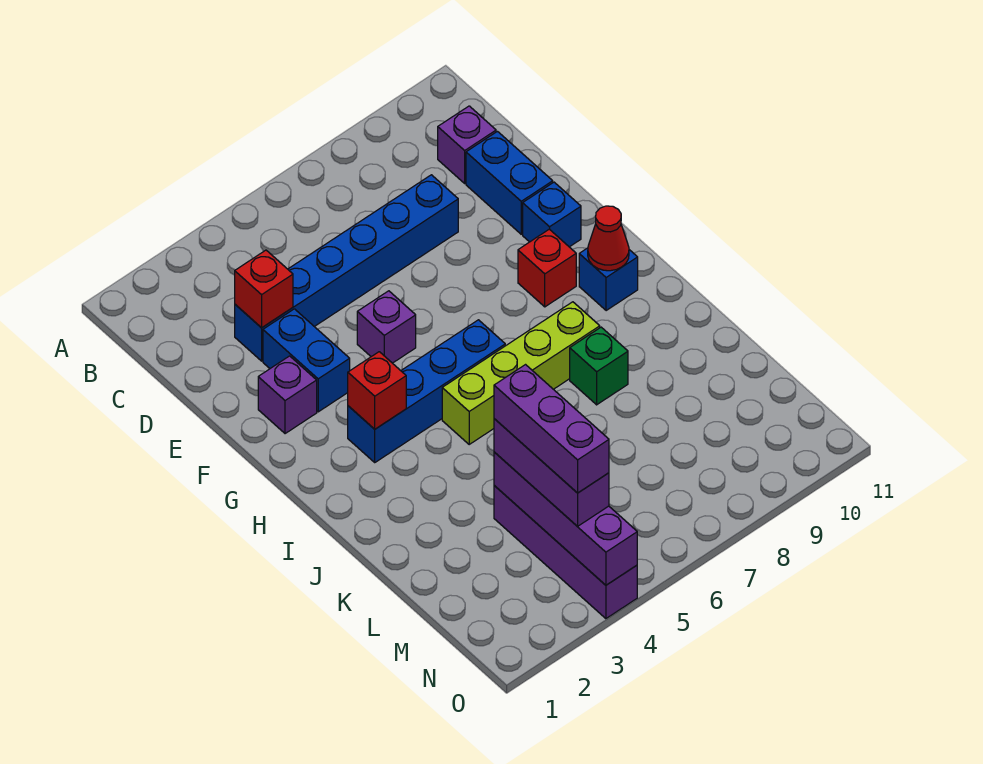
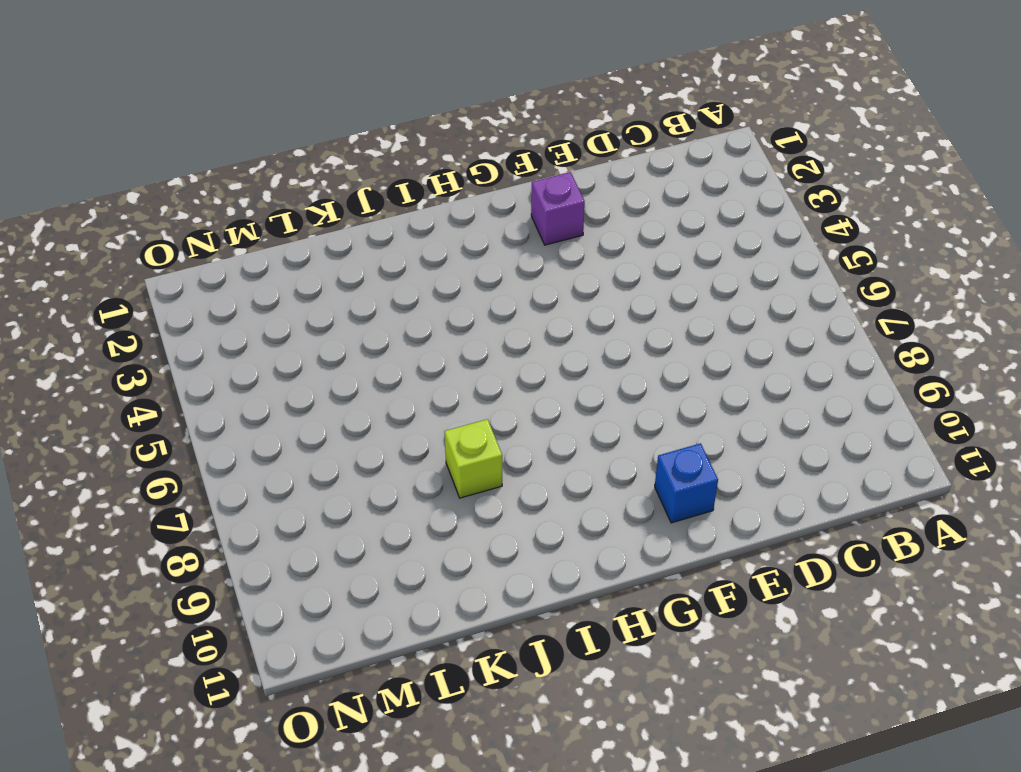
lime 1x1 brick [444,419,502,498] -> green 1x1 brick [570,327,628,405]
none -> purple 1x1 brick [438,106,496,183]
none -> blue 1x6 brick [235,175,458,361]
none -> blue 1x2 brick [466,131,553,234]

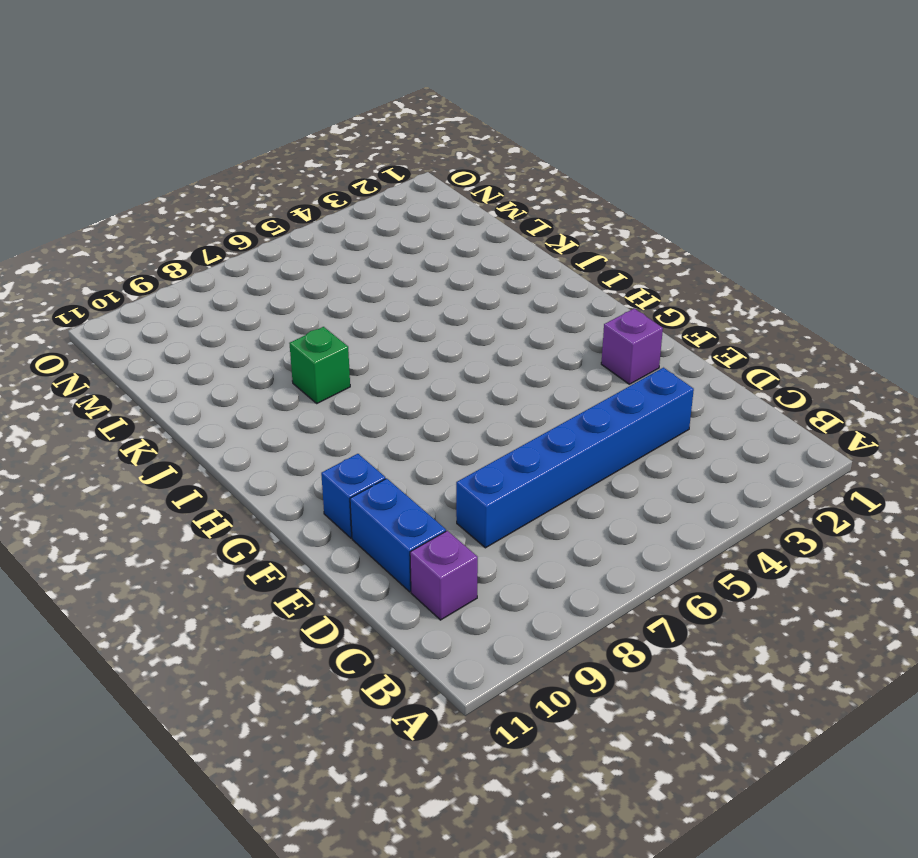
none -> blue 1x2 brick [263,309,350,412]
none -> purple 1x1 brick [357,291,416,363]
none -> red 1x1 brick [518,229,576,307]

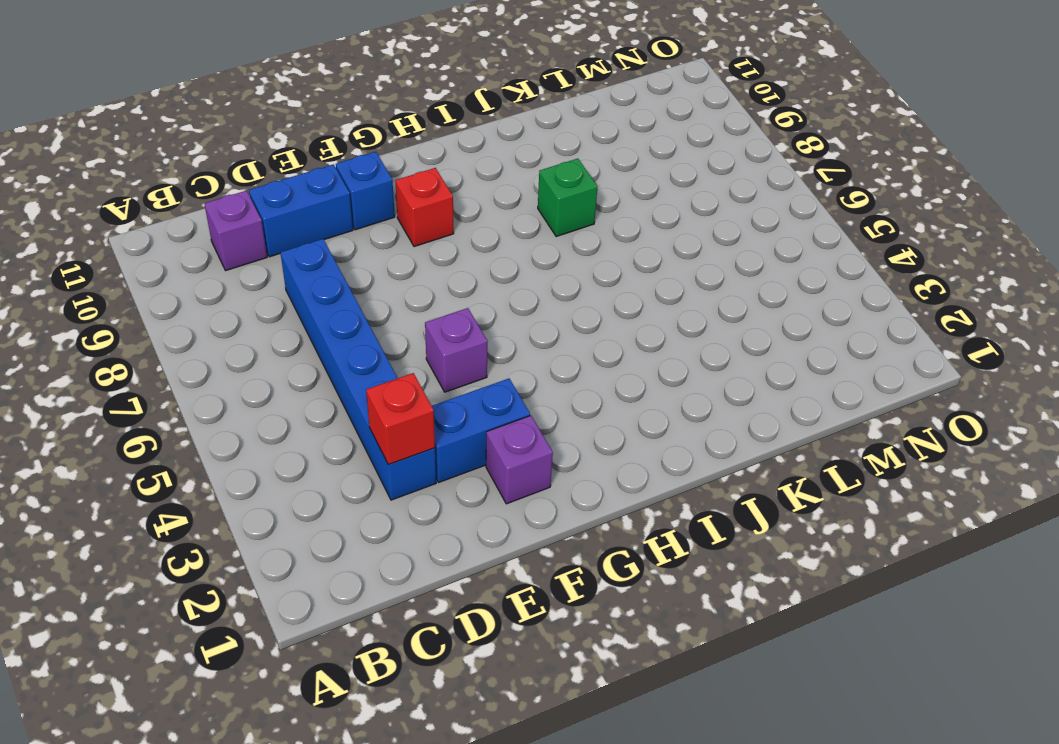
none -> blue 1x4 brick [348,320,505,462]
none -> blue 1x1 brick [579,248,638,311]
none -> lime 1x4 brick [442,302,600,444]

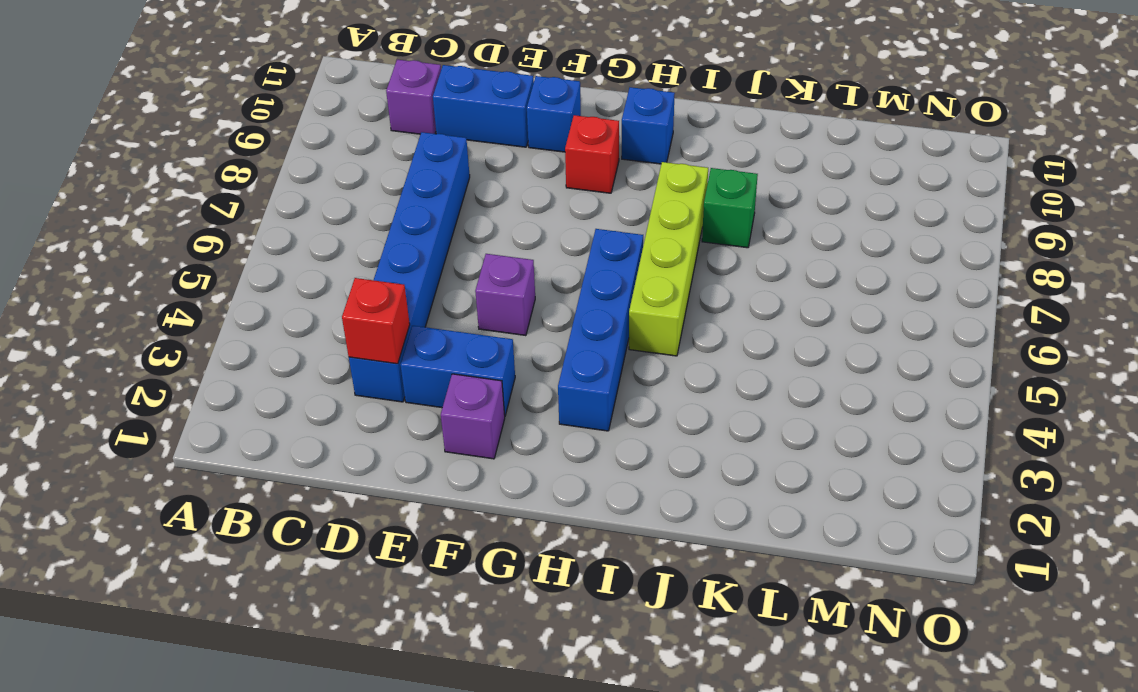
none -> purple 1x4 brick [494,486,637,619]
none -> red 1x1 brick [348,352,406,429]
none -> red 1x1 cone [588,206,629,271]

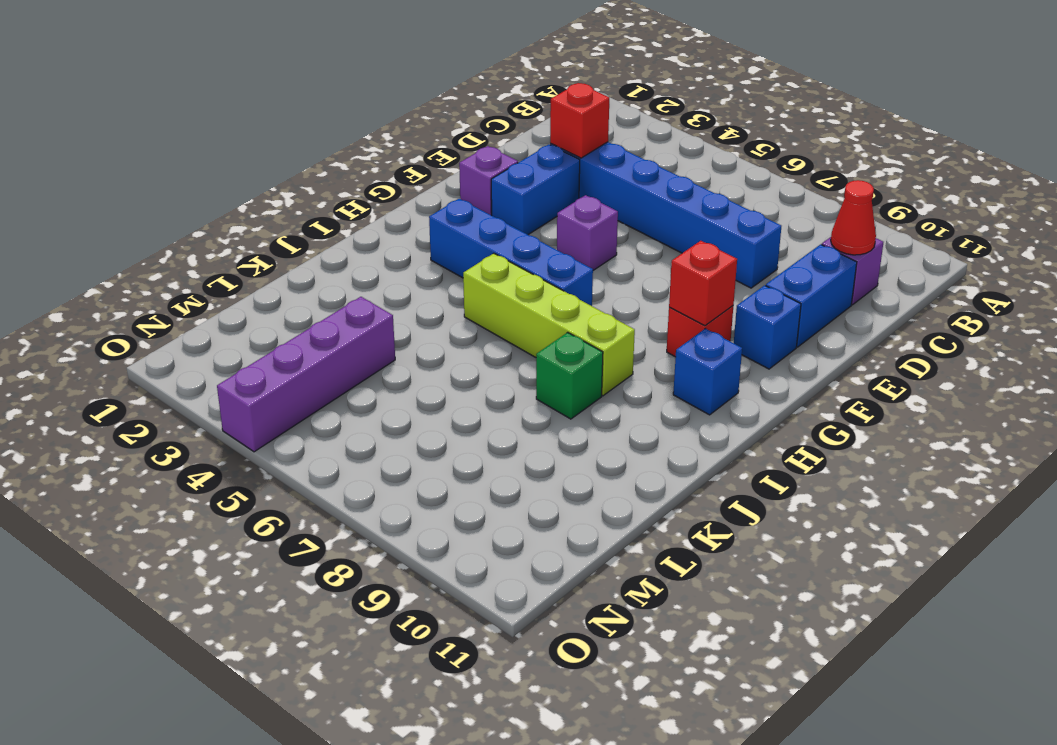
red 1x1 cone [831,180,876,255] -> red 1x1 cone moved to [588,206,629,271]
red 1x1 brick [669,241,737,326] -> red 1x1 brick moved to [348,352,406,429]
none -> purple 1x4 brick [494,452,637,585]
none -> purple 1x3 brick [494,419,609,526]
none -> purple 1x3 brick [494,365,609,493]

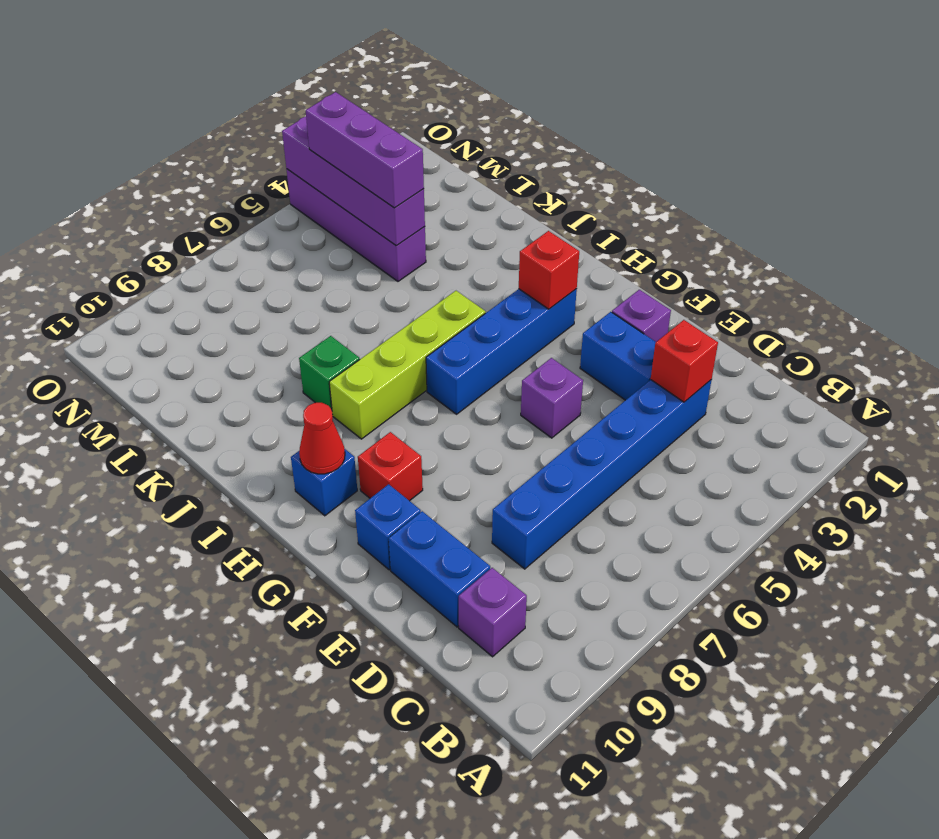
none -> purple 1x3 brick [494,365,609,493]

